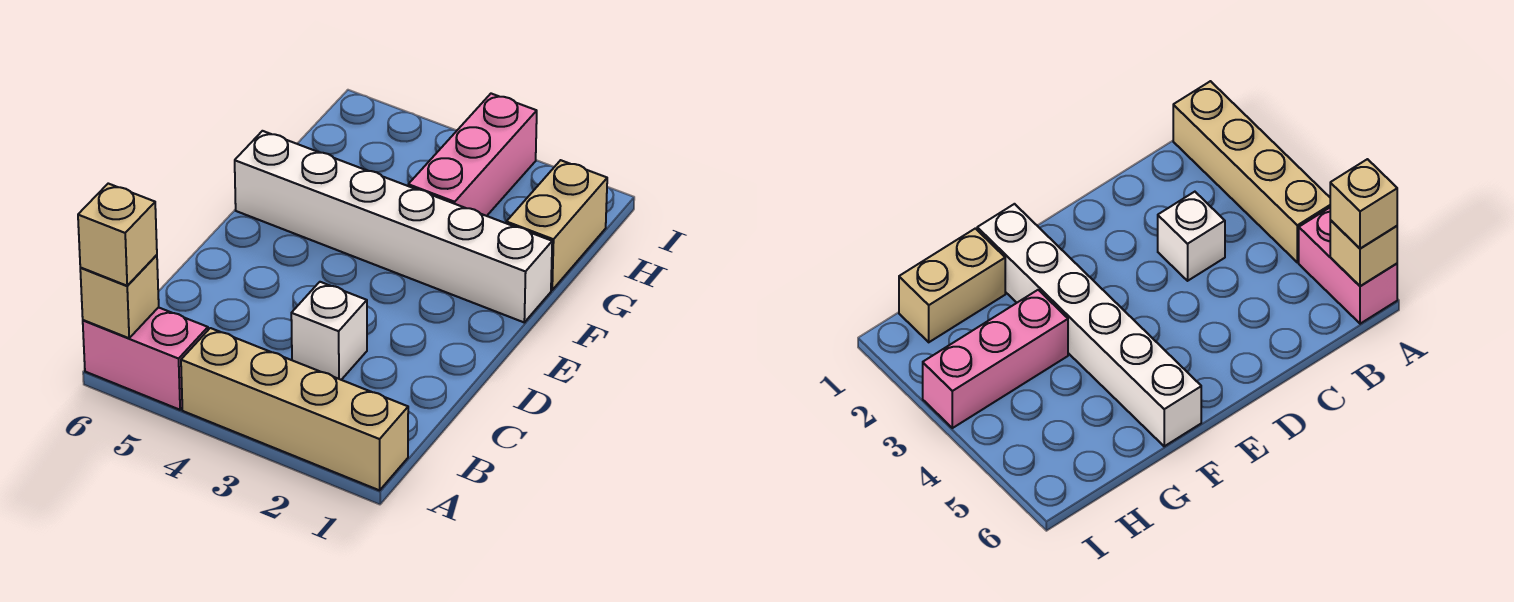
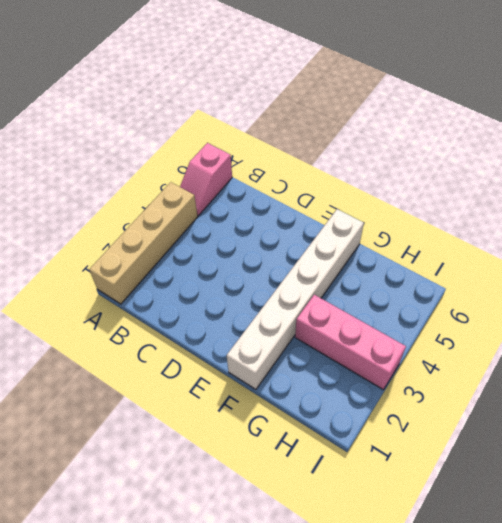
pink 1x2 slope [180,143,232,216] -> pink 1x2 brick [83,307,208,410]
none -> white 1x1 brick [291,282,367,380]
none -> tan 1x2 brick [506,160,607,290]

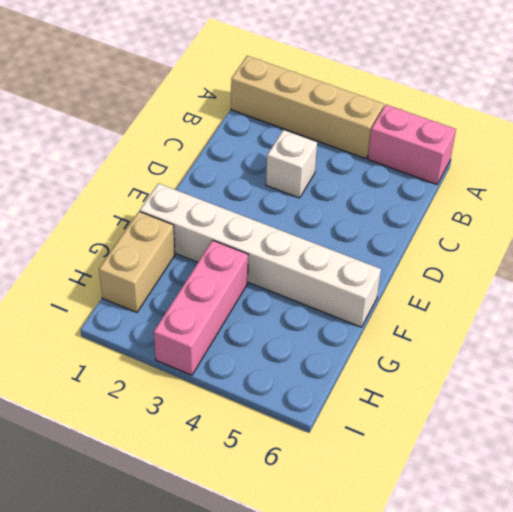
none -> tan 1x1 brick [80,255,159,338]
none -> tan 1x1 brick [78,184,157,286]

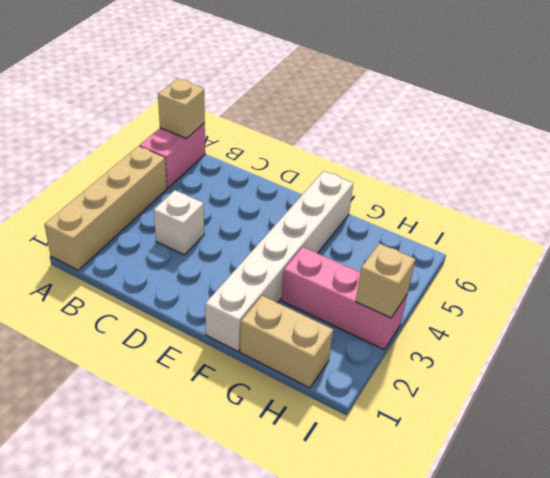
tan 1x1 brick [356,244,416,318] -> tan 1x1 brick moved to [78,184,157,286]

